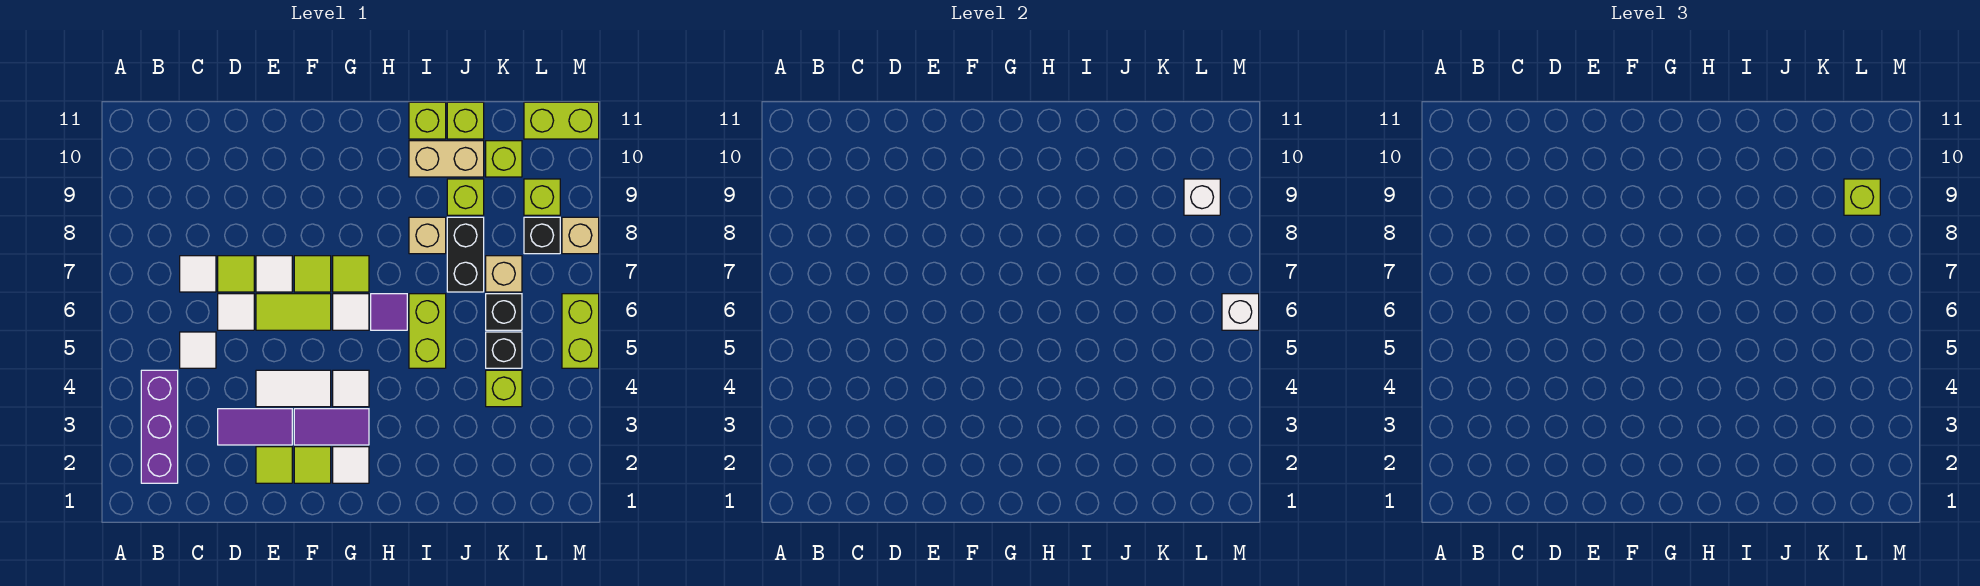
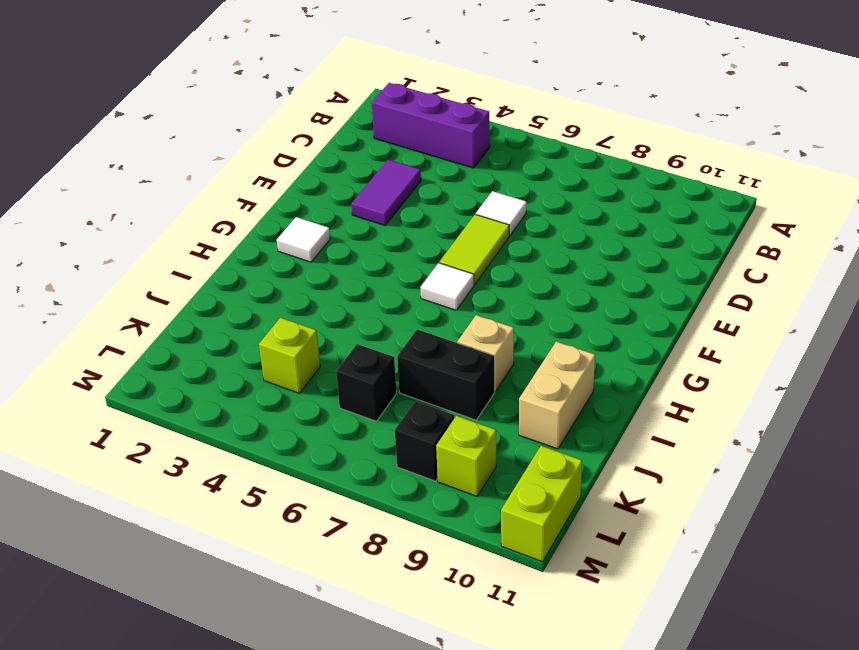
none -> white 1x1 tile [180,332,216,368]
none -> white 1x1 tile [180,256,216,292]
none -> lime 1x1 tile [218,256,254,292]
none -> lime 1x1 tile [256,447,292,483]

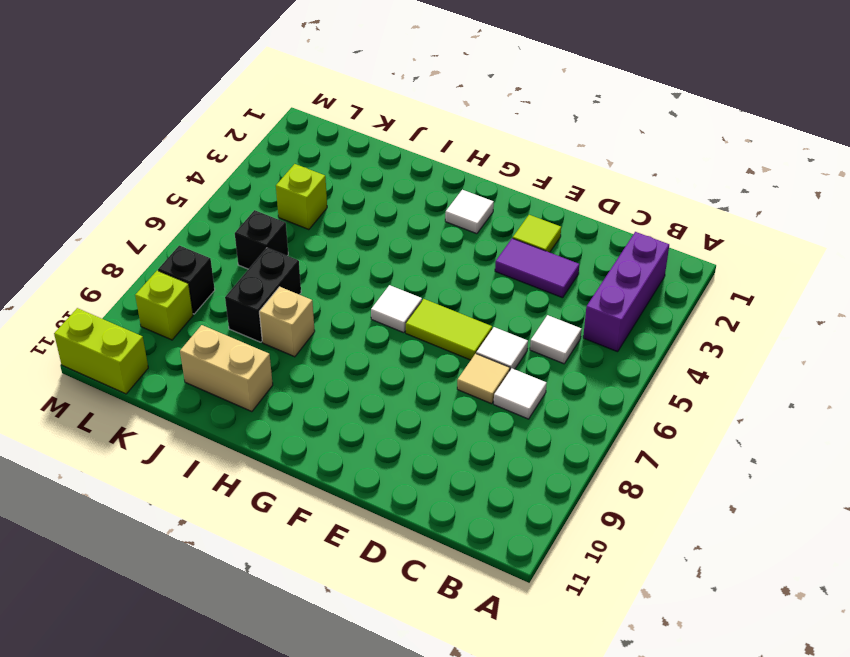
tan 1x1 tile [457,354,510,404] -> lime 1x1 tile [218,256,254,292]
none -> white 1x2 tile [256,370,331,407]
none -> white 1x1 tile [256,256,292,292]
none -> lime 1x1 tile [294,447,331,483]
none -> purple 1x2 tile [294,409,369,445]

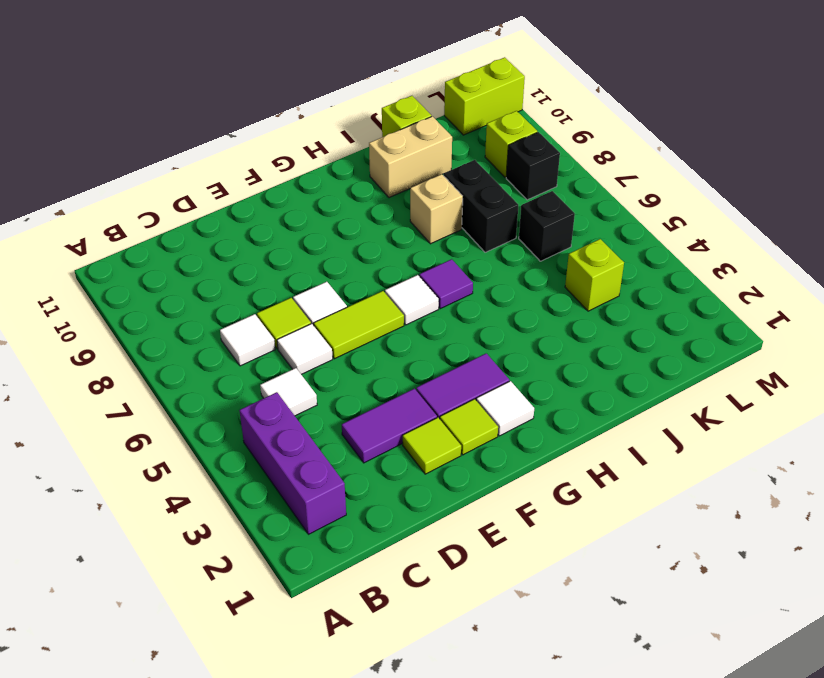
none -> white 1x2 tile [256,370,331,407]
none -> lime 1x1 tile [294,256,331,292]
none -> white 1x1 tile [333,370,369,407]
none -> lime 1x1 tile [333,256,369,292]

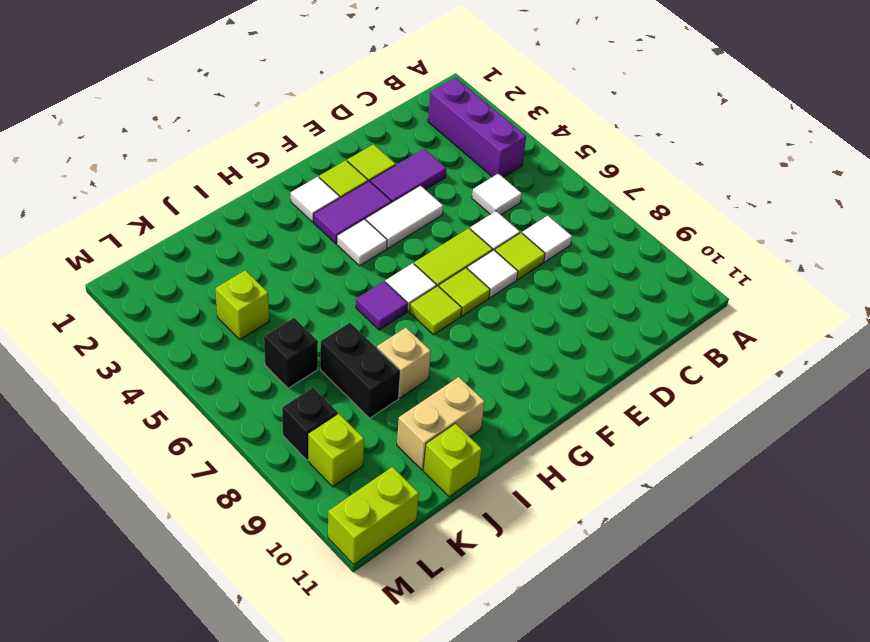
none -> lime 1x2 brick [409,294,446,368]
none -> lime 1x1 brick [409,102,446,139]
none -> lime 1x1 brick [447,179,484,215]
none -> black 1x1 brick [486,332,522,368]

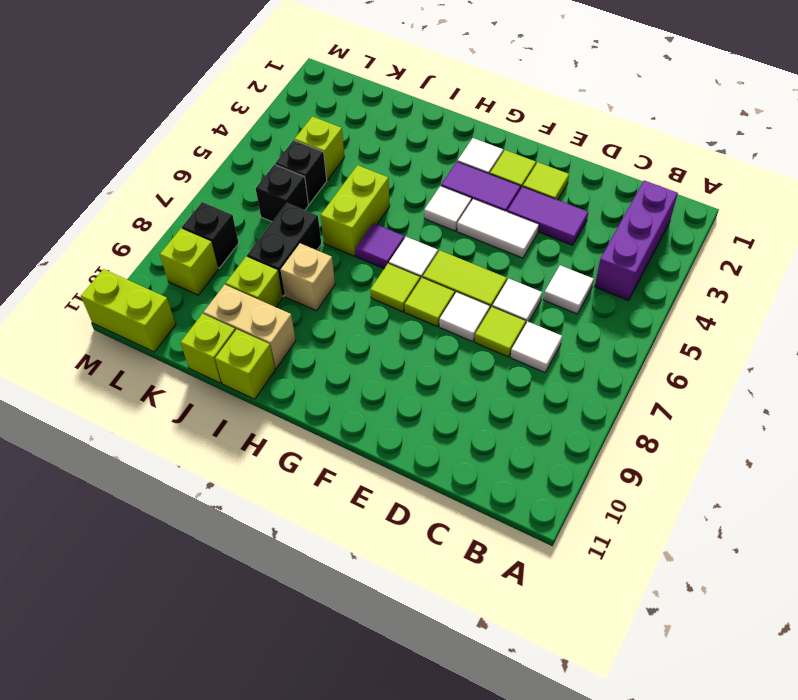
none -> tan 1x1 brick [486,256,522,292]
none -> lime 1x1 brick [486,141,522,177]
none -> lime 1x2 brick [562,294,599,368]
none -> tan 1x1 brick [562,217,599,254]

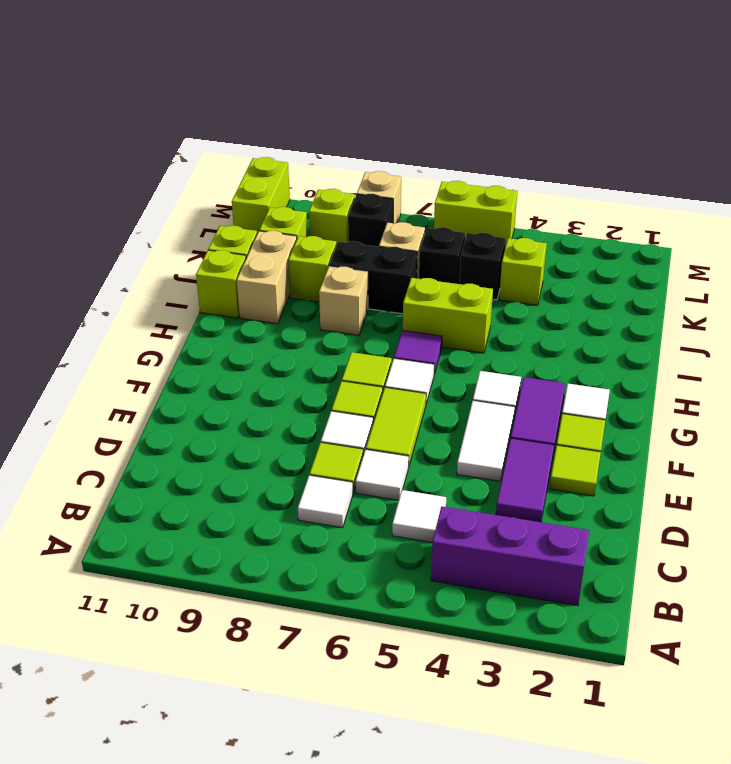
none -> white 1x1 brick [1184,179,1220,215]
none -> white 1x1 brick [1222,294,1259,330]
none -> lime 1x1 brick [1844,179,1880,215]

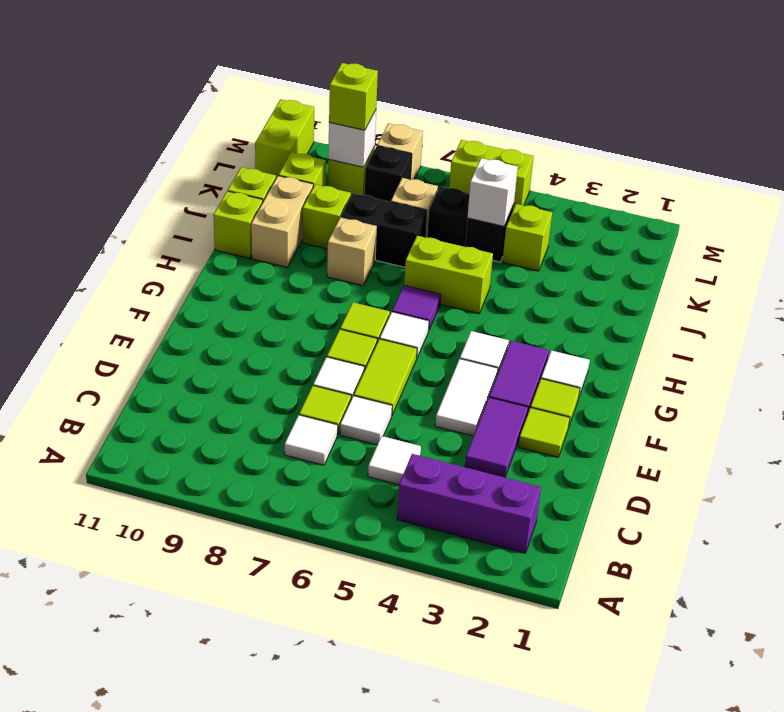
white 1x1 brick [467,158,518,226] -> white 1x1 brick moved to [1222,294,1259,330]

